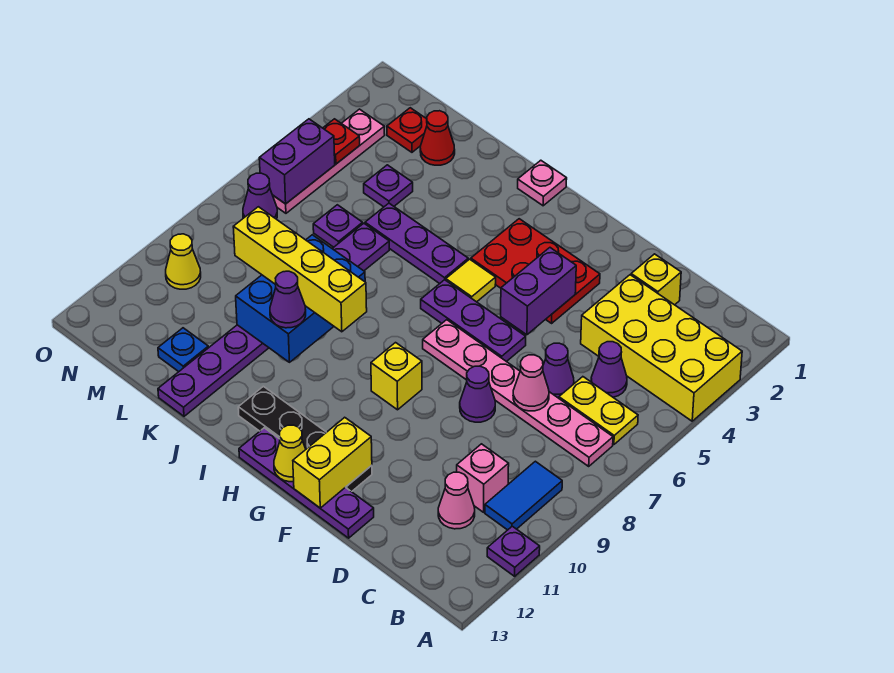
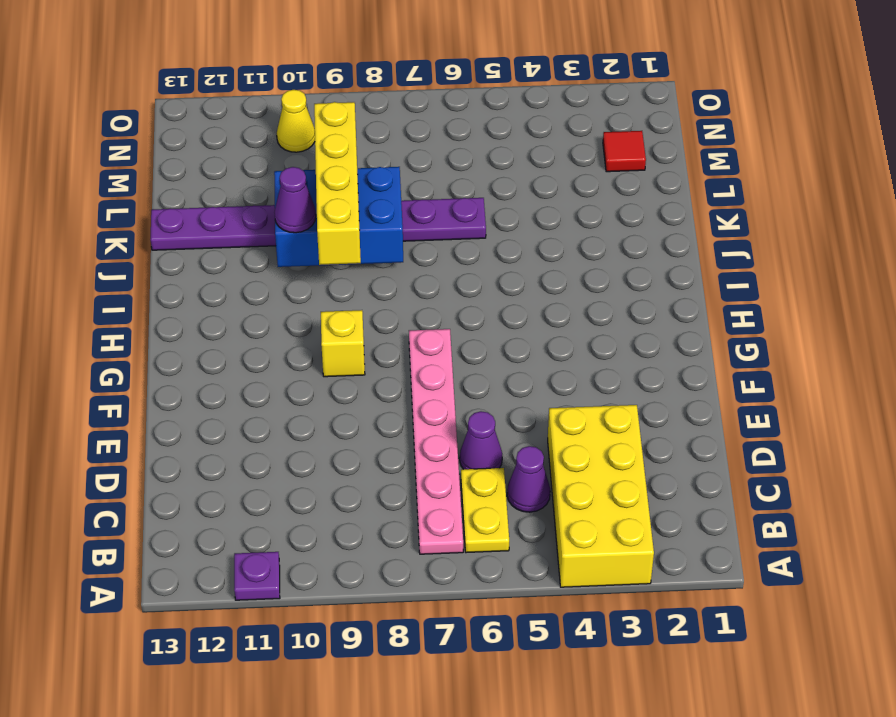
red 1x1 tile [603,131,646,172] -> red 1x1 plate [387,108,427,152]
none -> blue 1x2 tile [485,461,562,530]
none -> pink 1x1 brick [457,444,509,512]
none -> pink 1x1 cone [438,472,475,529]
none -> yellow 1x1 brick [631,254,681,305]

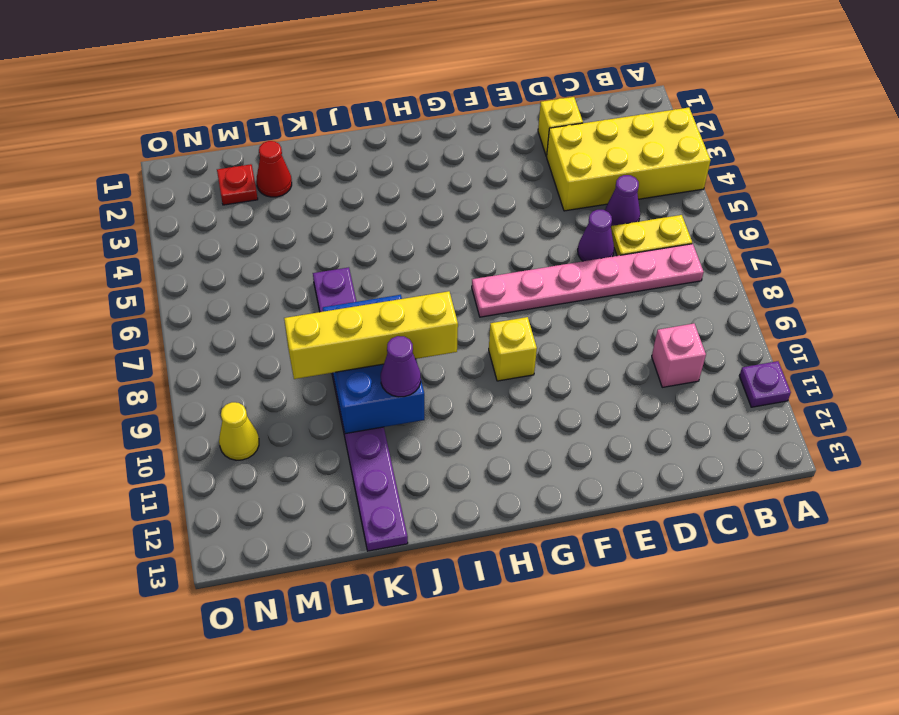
none -> blue 1x2 tile [485,461,562,530]
none -> pink 1x1 cone [438,472,475,529]
none -> purple 1x1 cone [460,366,495,422]
none -> purple 1x4 plate [239,428,374,538]

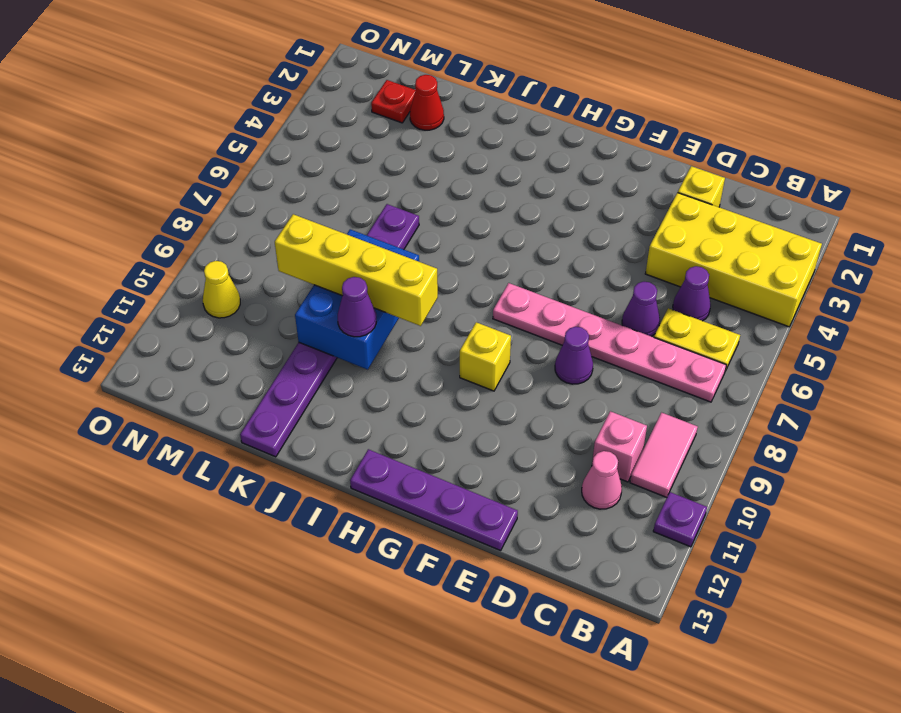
pink 1x2 tile [630,413,698,498] -> blue 1x2 tile [485,461,562,530]
none -> red 2x3 plate [471,219,600,323]
none -> purple 1x3 plate [421,280,526,362]
none -> black 1x4 plate [238,386,372,492]
none -> yellow 1x1 tile [446,259,496,302]

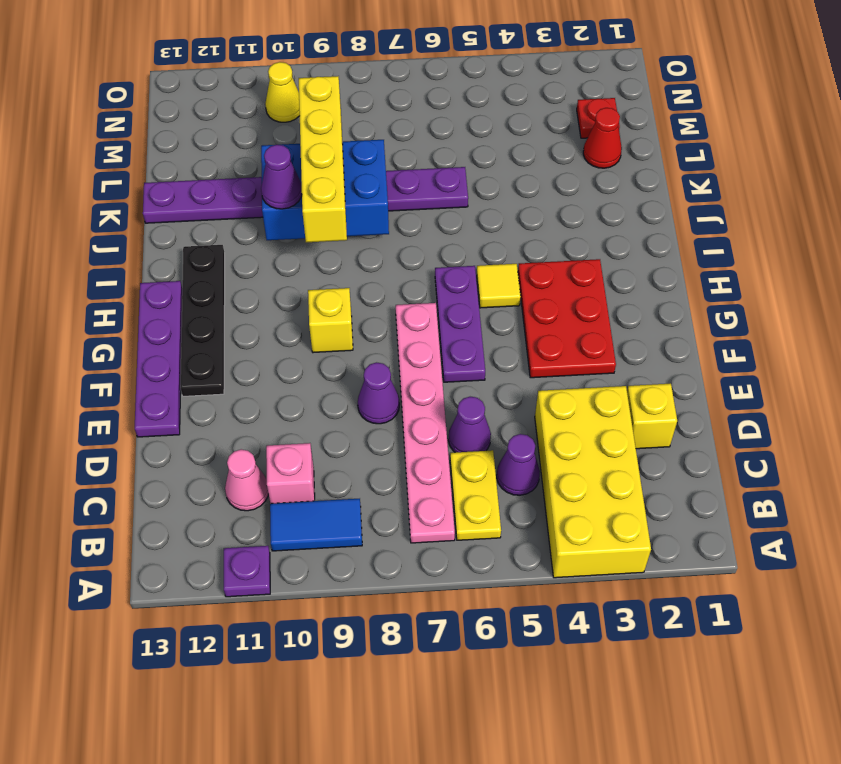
none -> pink 1x1 plate [518,160,567,206]
none -> purple 1x3 plate [365,203,468,284]
none -> purple 1x1 plate [364,165,413,207]
none -> purple 1x1 plate [313,205,363,247]

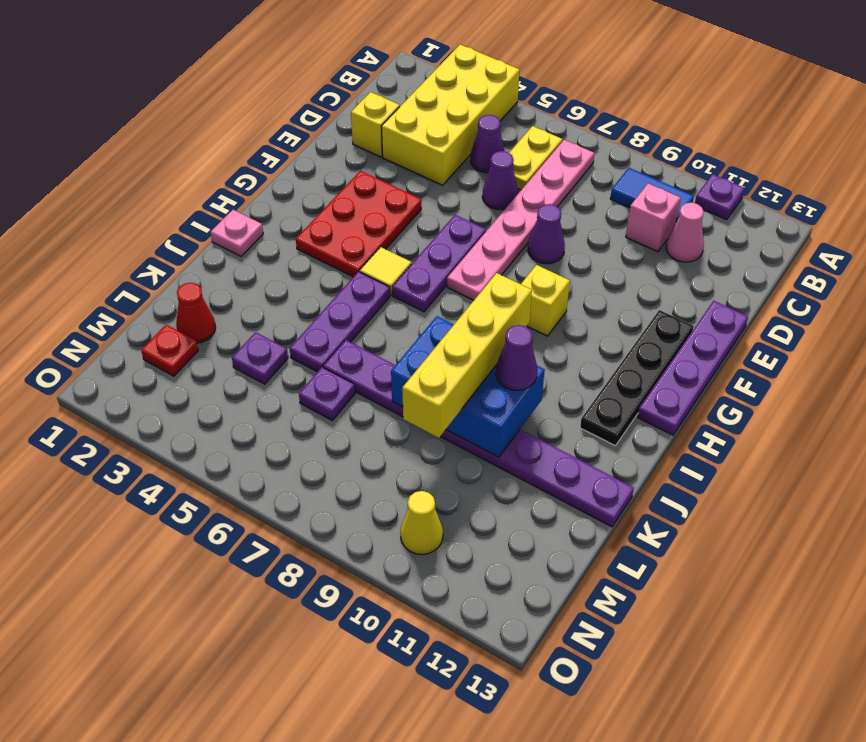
none -> blue 1x1 plate [158,328,208,372]
none -> pink 1x4 plate [273,109,385,213]
none -> purple 1x1 cone [243,173,277,219]
none -> pink 1x1 cone [513,355,549,411]

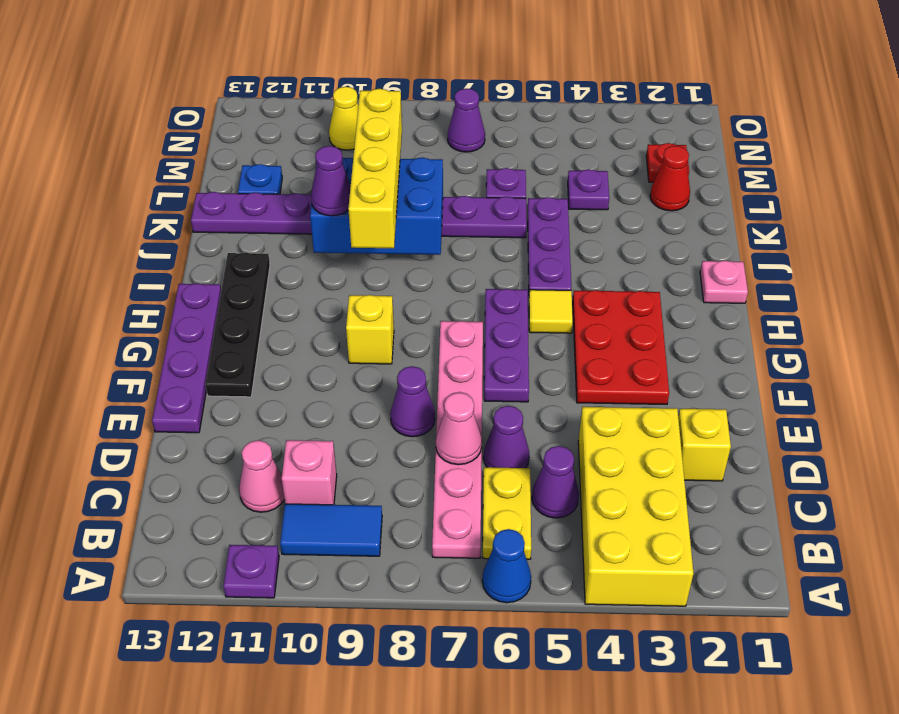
blue 1x1 cone [482,529,531,603] -> none
none -> pink 1x4 plate [273,109,385,213]
none -> purple 1x2 brick [501,248,576,335]
none -> yellow 1x2 brick [293,417,372,508]
none -> yellow 1x1 cone [274,425,306,482]

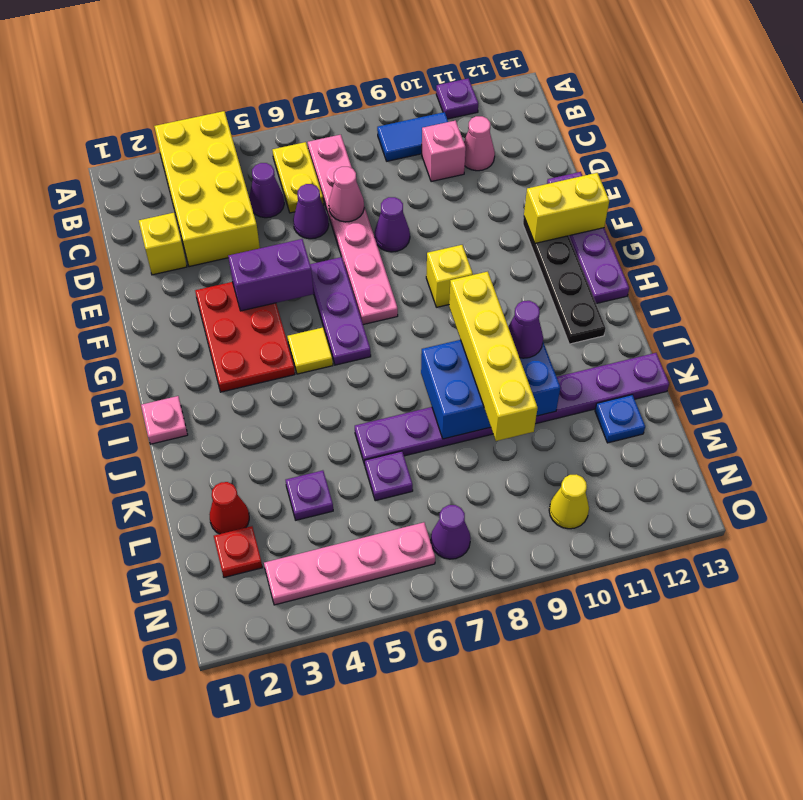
none -> purple 1x3 plate [365,203,468,284]
none -> yellow 1x1 cone [274,425,306,482]
none -> red 1x1 plate [323,119,360,164]
none -> purple 1x2 brick [259,119,335,204]

